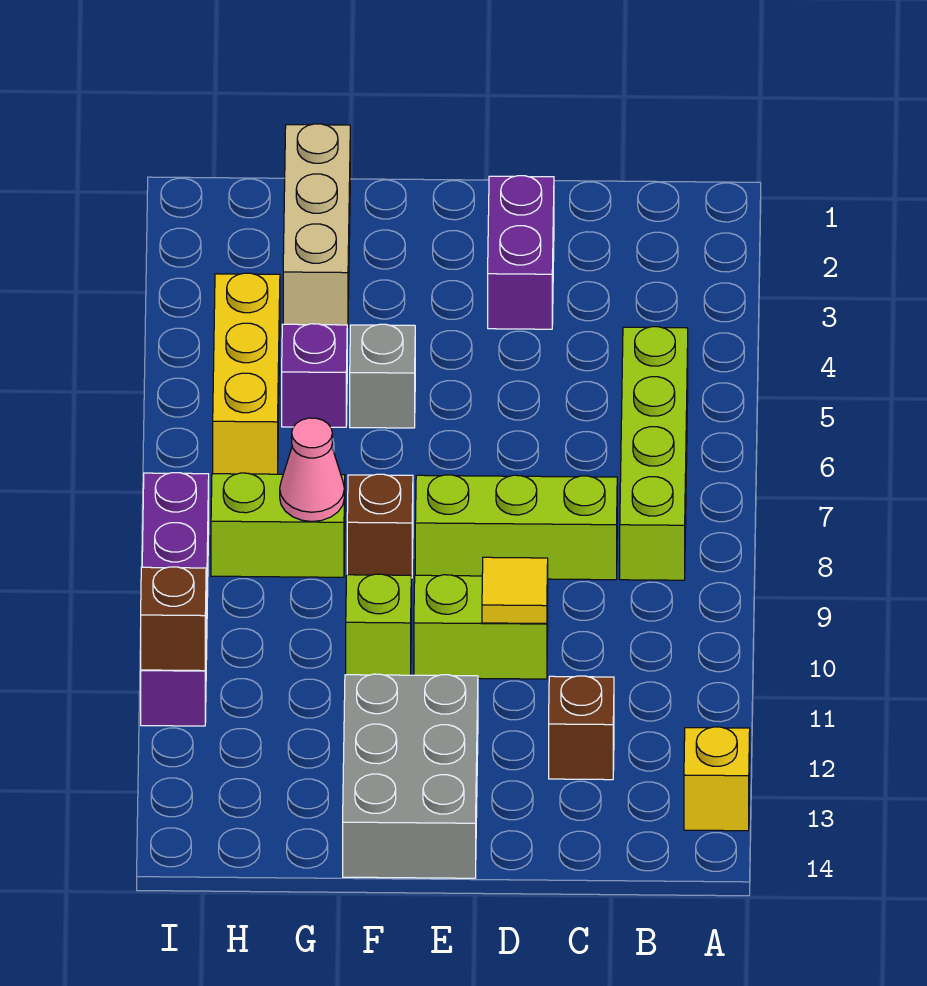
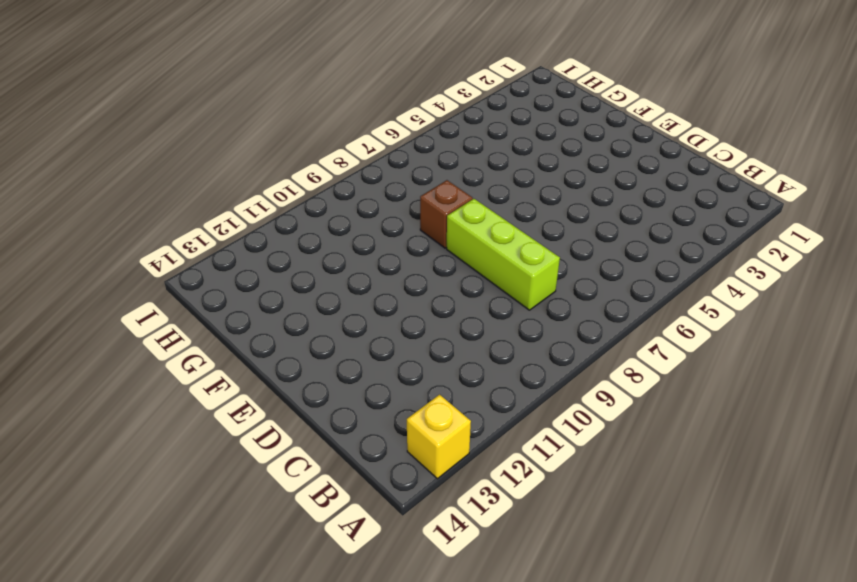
none -> lime 1x4 brick [620,327,688,580]
none -> brown 1x1 brick [549,676,614,780]
none -> purple 1x2 brick [488,176,554,329]

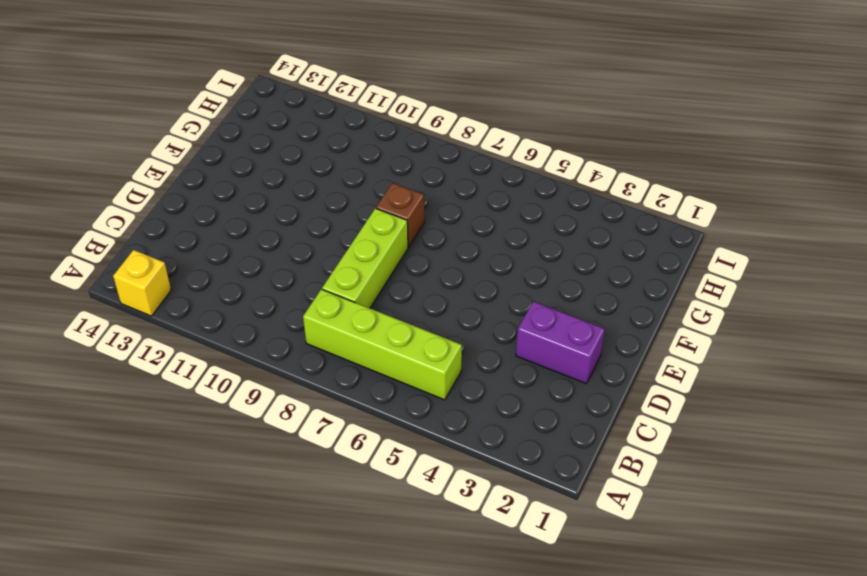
none -> brown 1x1 brick [549,676,614,780]
none -> lime 1x2 brick [414,575,548,679]
none -> grey 2x3 brick [343,674,478,878]

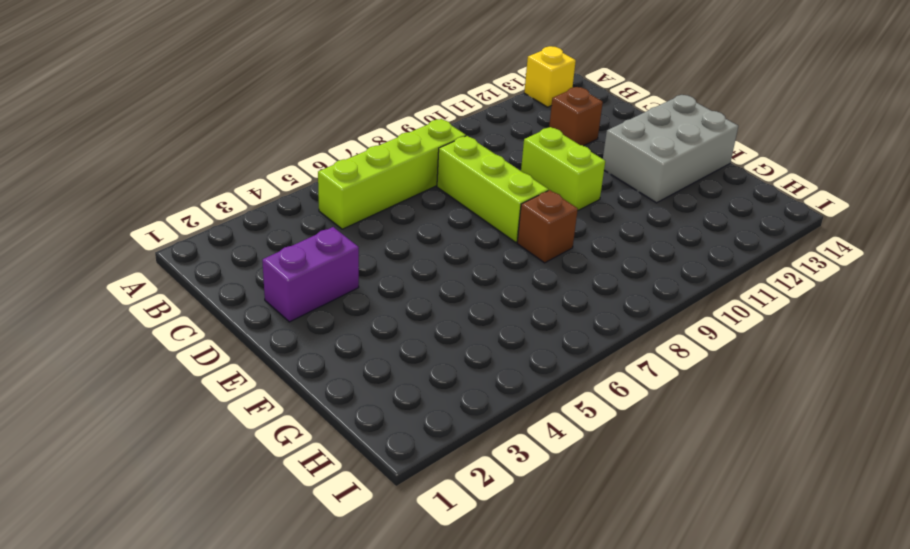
none -> grey 1x1 brick [350,324,415,428]
none -> lime 1x1 brick [346,574,411,675]
none -> tan 1x3 brick [283,124,350,328]

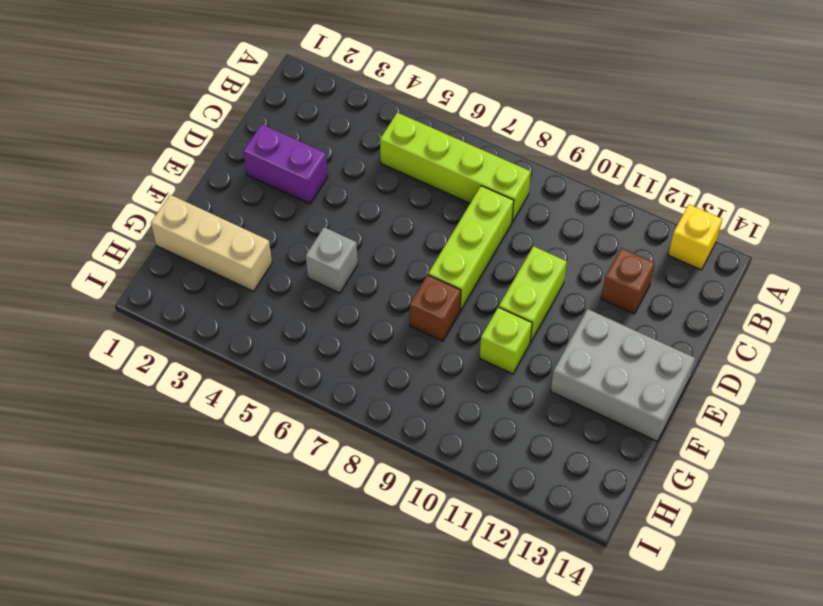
none -> purple 1x1 brick [282,324,347,427]
none -> lime 1x2 brick [211,473,345,577]
none -> yellow 1x3 brick [213,273,280,474]

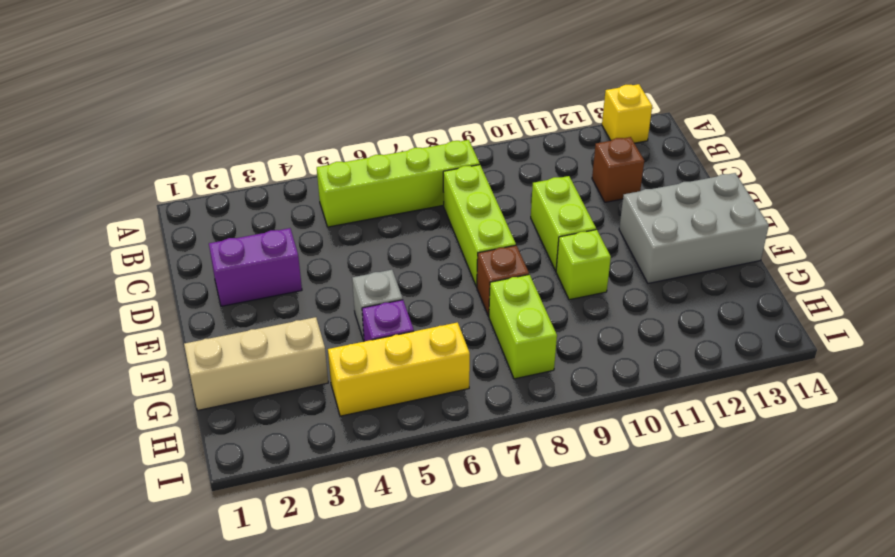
none -> purple 1x4 brick [141,473,209,726]
none -> yellow 1x1 tile [482,557,548,624]
none -> pink 1x1 cone [280,418,344,522]

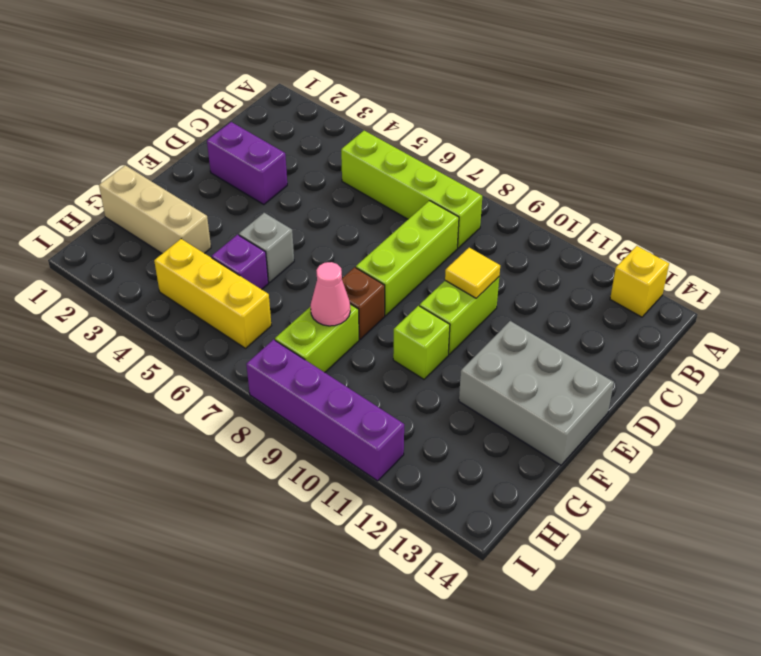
none -> brown 1x1 brick [549,676,614,780]
none -> brown 1x1 brick [141,567,206,671]

